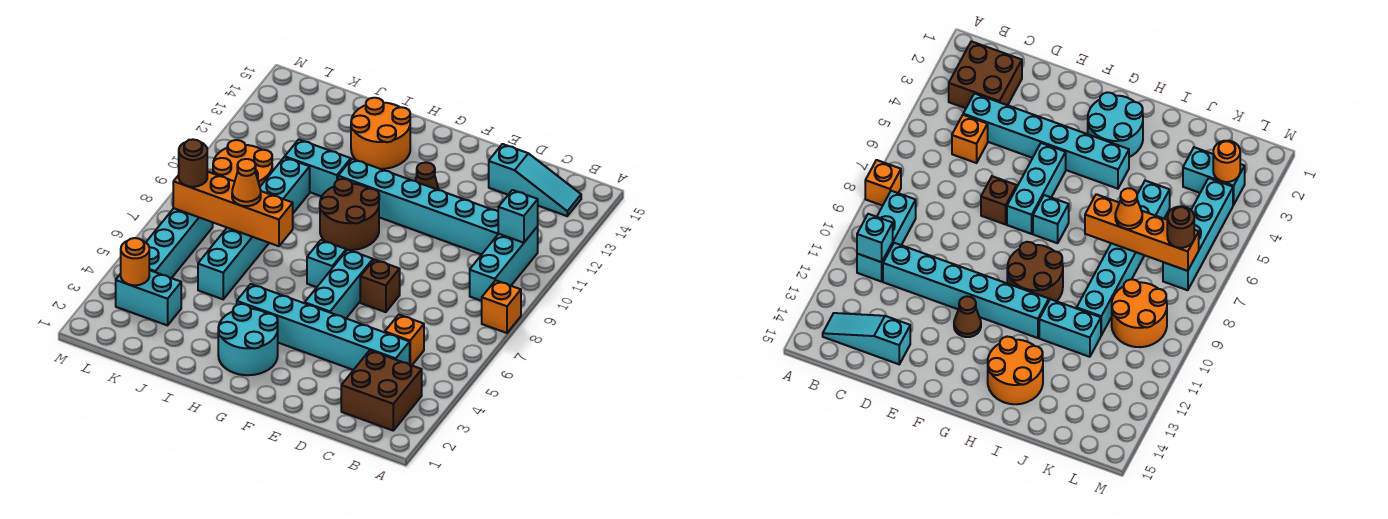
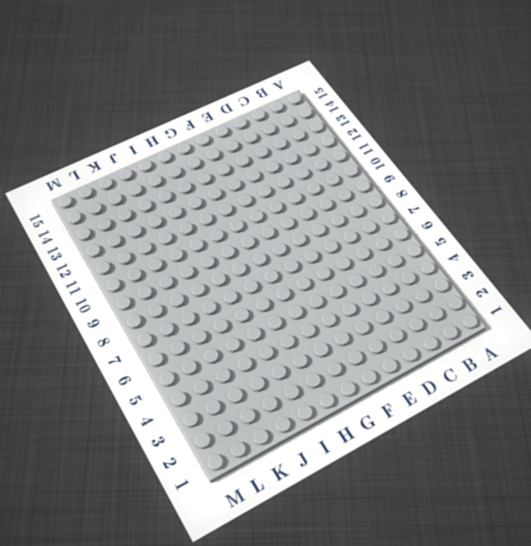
none -> orange 1x1 brick [482,280,521,333]
none -> brown 2x2 brick [341,350,422,430]
none -> cyan 1x3 brick [470,226,538,301]

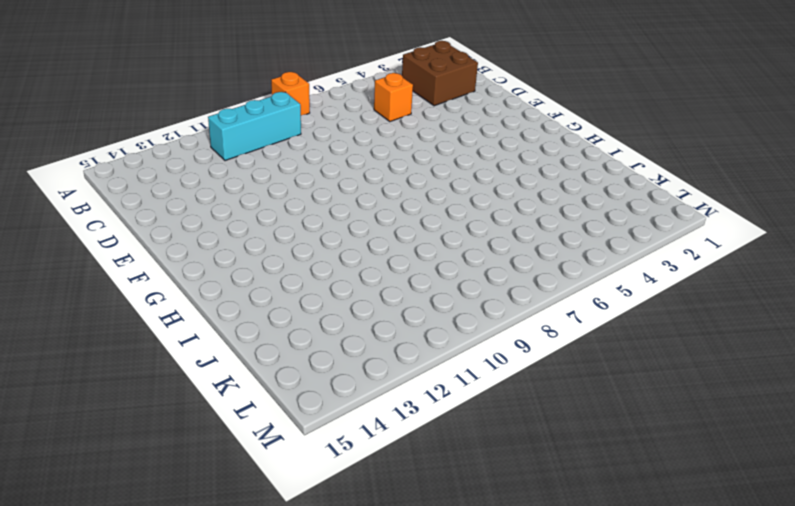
none -> cyan 1x3 slope [489,144,581,216]
none -> cyan 1x6 brick [237,284,410,370]
none -> cyan 1x6 brick [338,159,498,255]

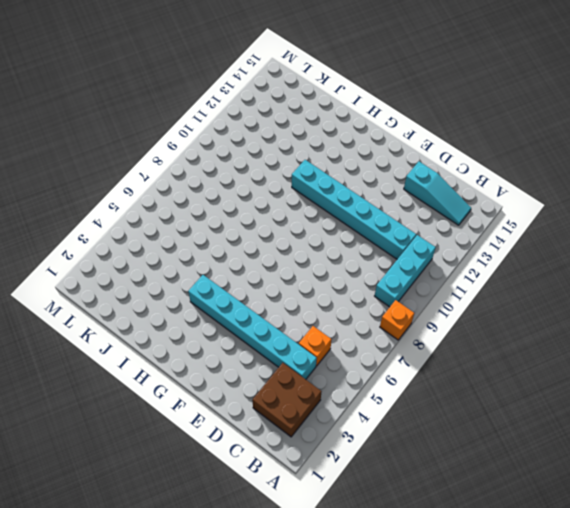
none -> brown 1x1 brick [360,259,400,312]
none -> cyan 1x3 brick [305,250,373,318]
none -> brown 1x1 cone [415,162,439,190]

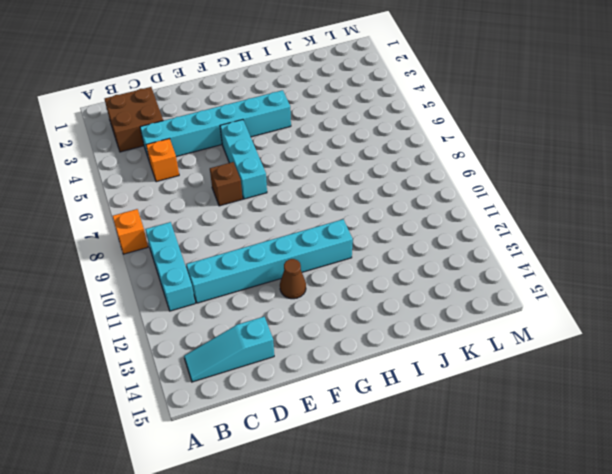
none -> cyan 2x2 round brick [218,304,278,375]
none -> cyan 1x1 brick [307,240,346,287]
none -> brown 2x2 round brick [320,179,379,250]

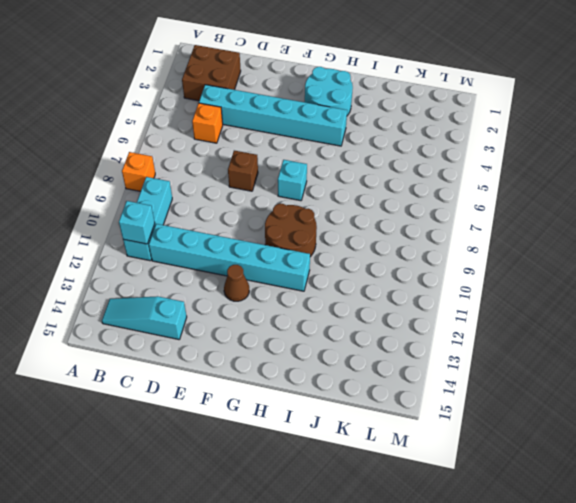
none -> cyan 1x3 brick [305,250,373,318]
none -> orange 2x2 round brick [351,98,410,169]
none -> cyan 1x2 brick [285,140,351,196]

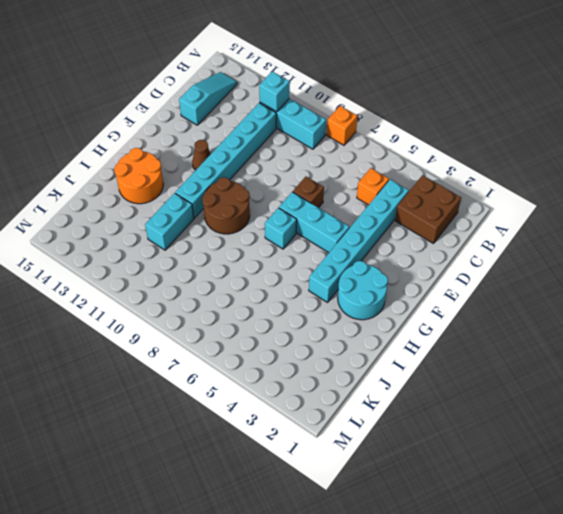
none -> cyan 1x6 brick [198,157,310,299]
none -> cyan 1x2 brick [116,270,181,325]
none -> orange 2x2 round brick [213,140,272,186]

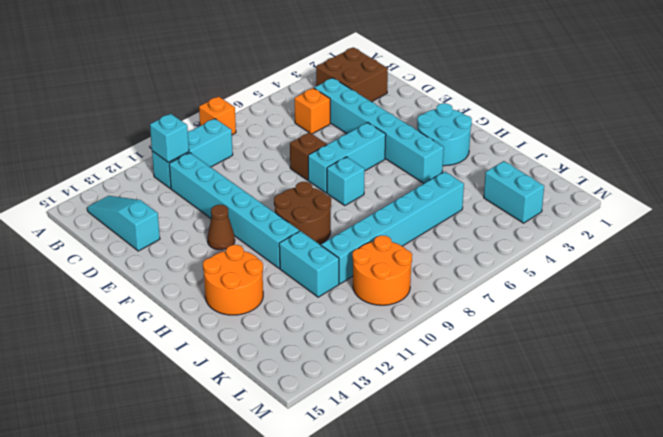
none -> cyan 1x4 brick [146,208,213,278]
none -> orange 1x4 brick [173,172,293,246]
none -> orange 1x1 round brick [121,238,149,285]

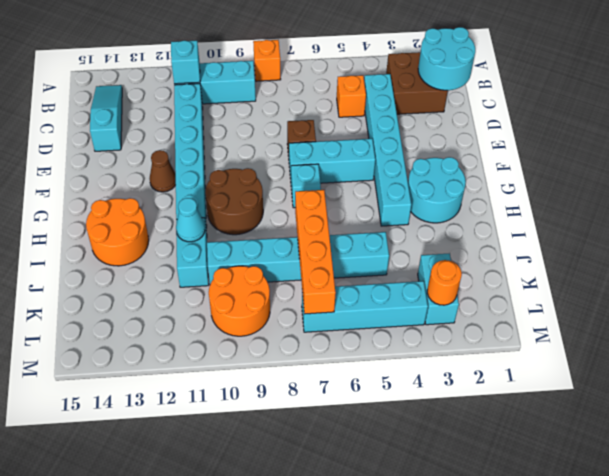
cyan 2x2 round brick [418,27,475,91] -> none
cyan 1x1 cone [176,198,205,242] -> none
none -> orange 1x1 cone [232,159,261,206]
none -> brown 1x1 round brick [179,139,207,187]

